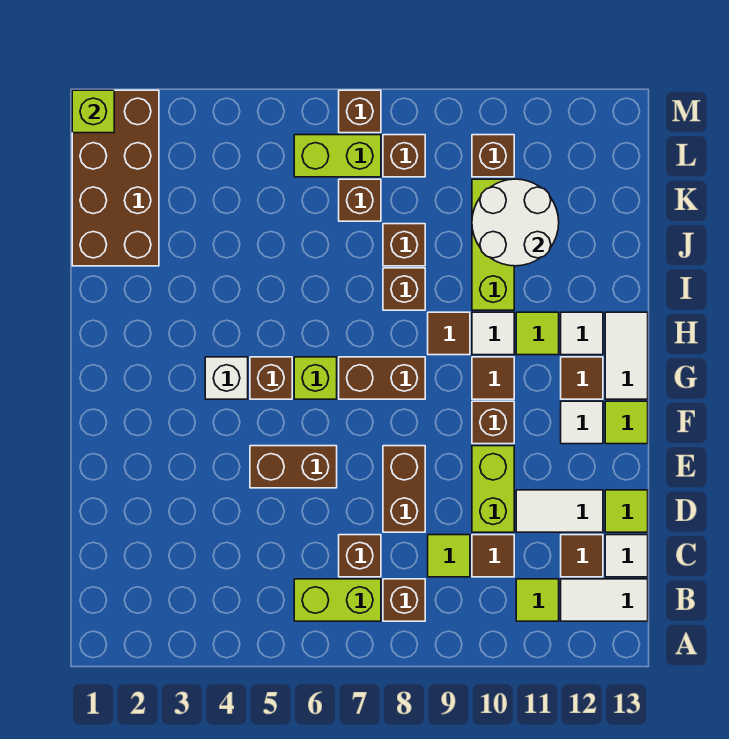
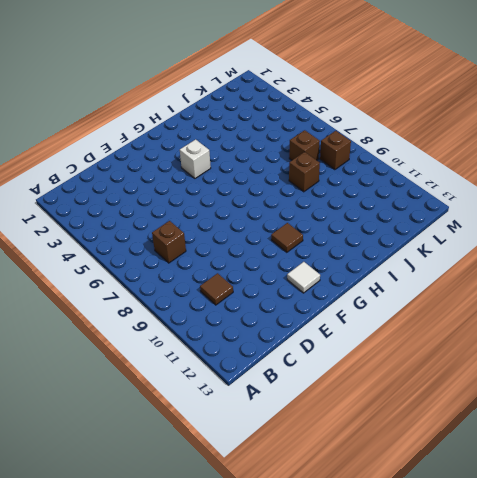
none -> lime 1x2 brick [294,579,381,621]
none -> brown 1x1 brick [383,579,425,621]
none -> lime 1x1 tile [516,579,559,621]
none -> white 1x2 tile [561,579,648,621]

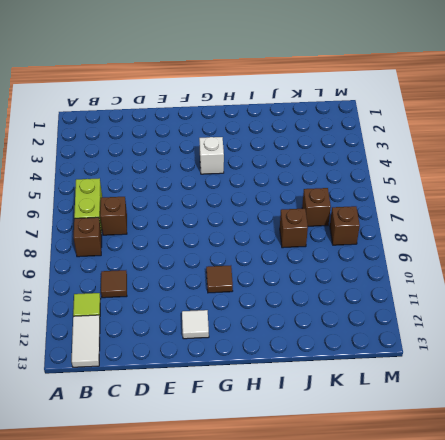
none -> lime 1x1 tile [428,535,470,577]
none -> brown 1x1 tile [561,535,603,577]
none -> white 1x1 tile [605,535,648,577]
none -> brown 1x2 brick [383,446,425,532]

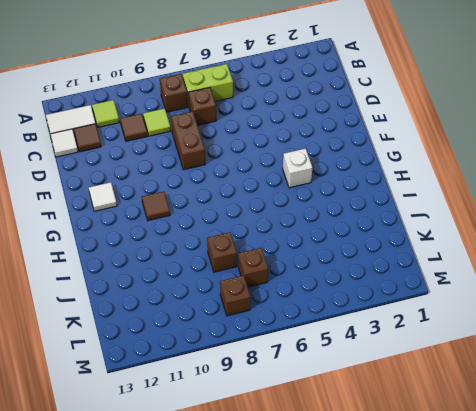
none -> lime 1x2 brick [472,446,514,532]
none -> white 1x2 tile [516,490,603,532]
none -> lime 1x1 tile [605,490,648,532]
none -> brown 1x2 brick [250,446,337,488]

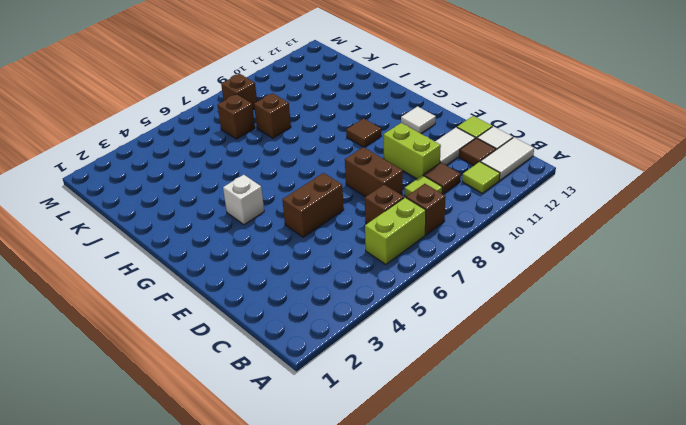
none -> brown 1x1 brick [472,401,514,444]
none -> lime 1x1 tile [605,401,648,444]
none -> brown 1x1 brick [250,357,292,399]
none -> lime 1x1 brick [294,357,337,399]

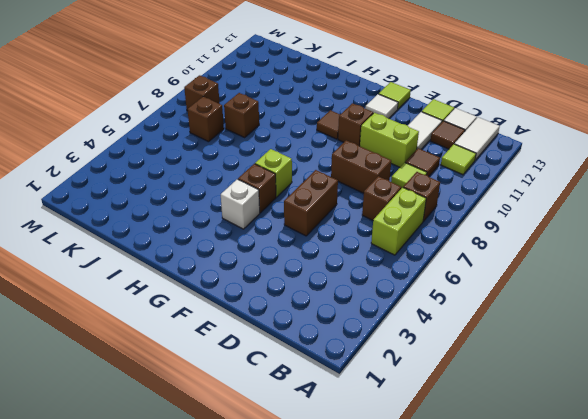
none -> brown 1x2 brick [339,357,425,399]
none -> brown 1x1 tile [561,357,603,399]
none -> white 1x2 tile [605,312,648,399]
none -> brown 1x1 tile [428,312,470,355]

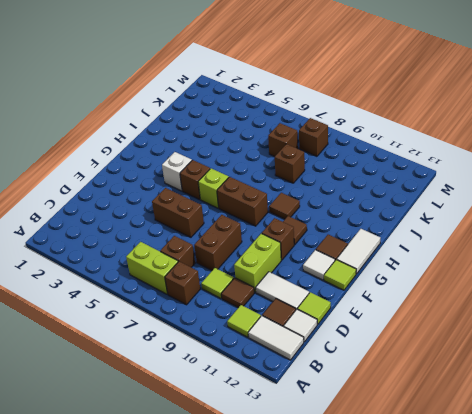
none -> white 1x1 tile [472,312,514,355]
none -> lime 1x1 tile [516,312,559,355]
none -> white 1x1 tile [561,312,603,355]
none -> brown 1x1 brick [383,268,425,310]

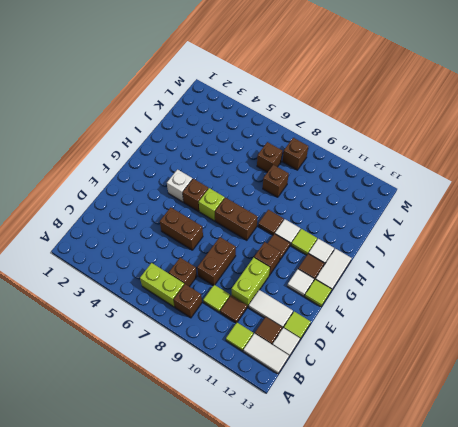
none -> brown 1x1 brick [383,268,425,310]
none -> lime 1x3 brick [472,179,514,310]
none -> brown 2x4 brick [72,90,159,266]
none -> lime 1x2 brick [294,135,381,177]

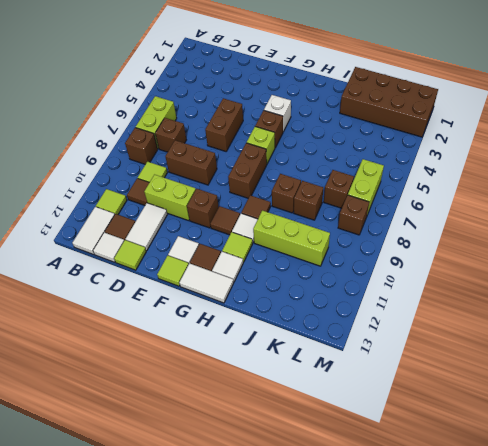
none -> brown 1x1 brick [472,135,514,177]
none -> brown 1x1 brick [339,90,381,133]
none -> white 2x2 round brick [472,179,559,266]
none -> lime 1x1 brick [72,90,114,133]

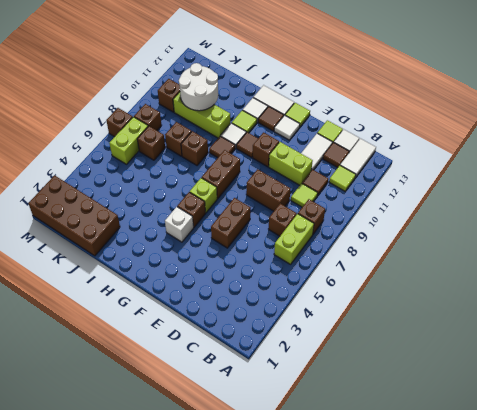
none -> lime 1x1 brick [72,90,114,133]

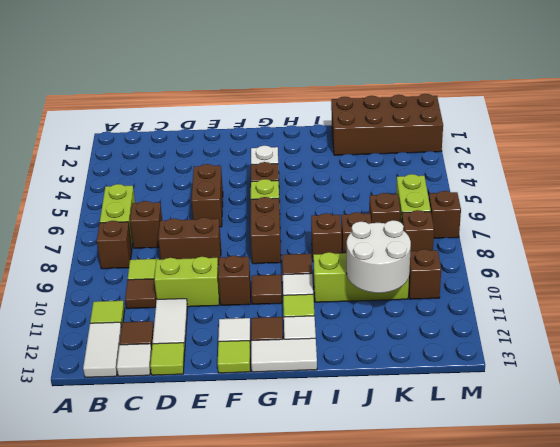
none -> lime 1x1 brick [72,90,114,133]

